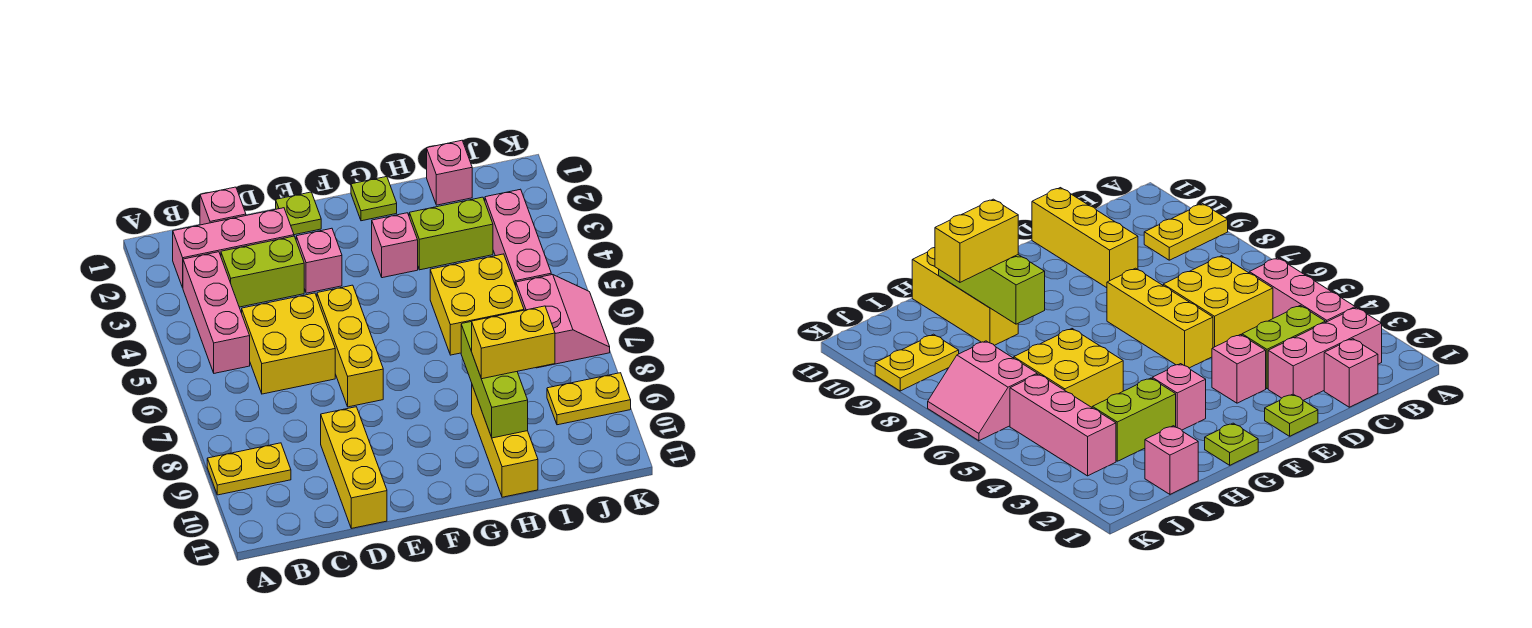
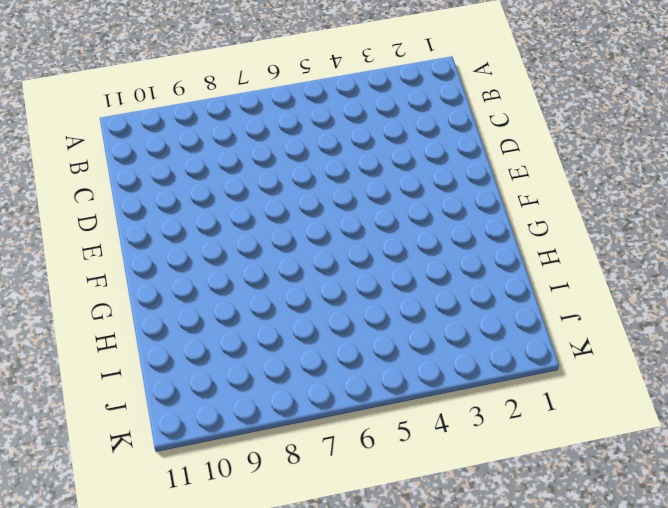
none -> yellow 1x2 plate [207,443,291,495]
none -> pink 1x3 brick [173,208,294,288]
none -> pink 1x3 brick [183,252,250,373]

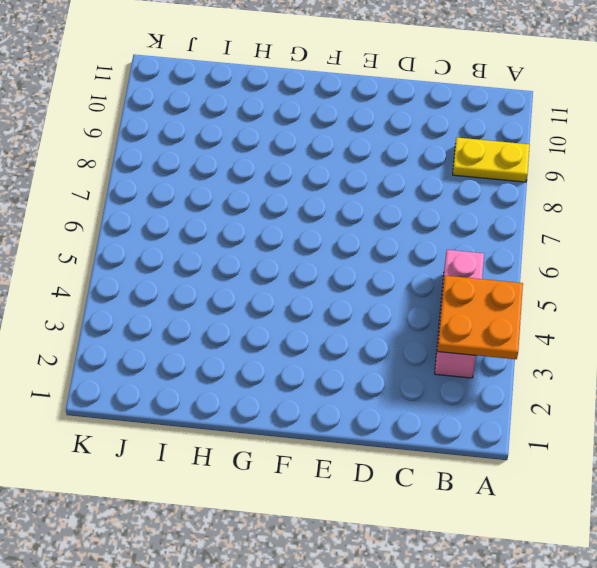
orange 2x2 plate [437,276,523,359] -> none
none -> pink 1x3 brick [173,208,294,288]
none -> pink 1x1 brick [200,187,246,225]
none -> lime 1x2 brick [221,236,304,307]

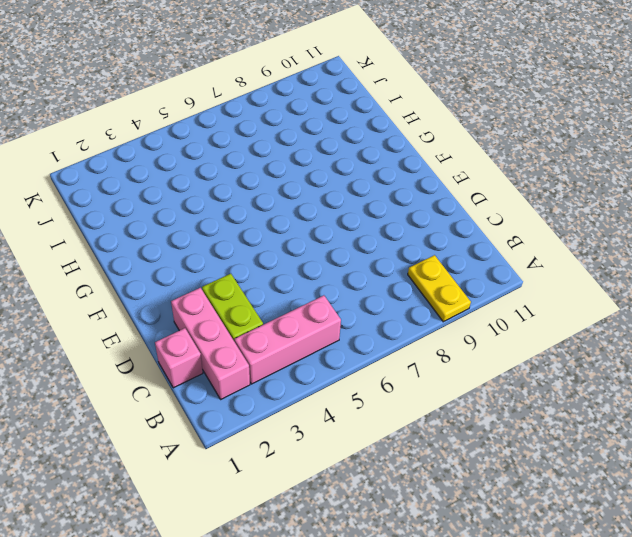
none -> yellow 2x2 brick [242,293,335,394]
none -> yellow 1x3 brick [321,407,387,528]
none -> lime 1x1 plate [276,192,321,235]

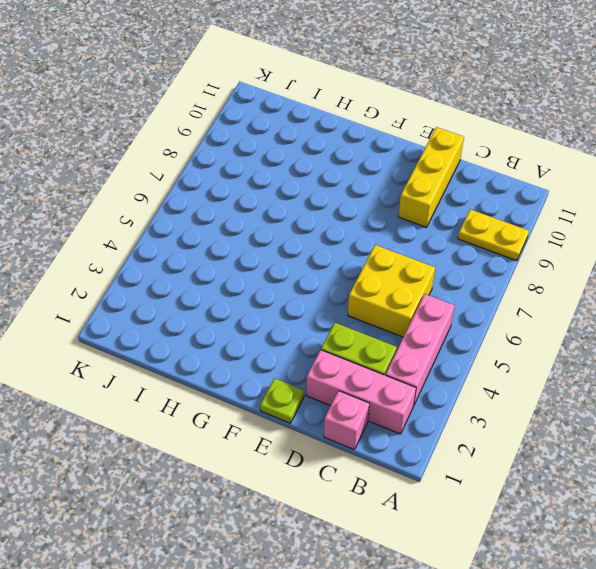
none -> pink 1x1 brick [296,228,342,293]
none -> yellow 1x3 brick [317,285,383,407]
none -> lime 1x1 plate [351,177,397,221]

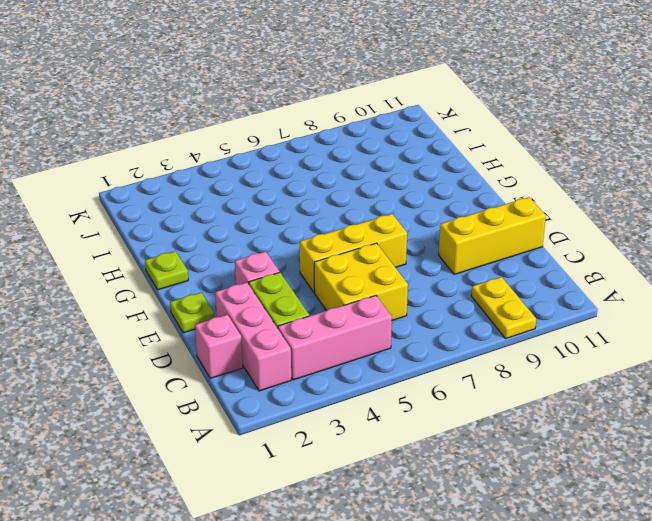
none -> pink 1x1 brick [372,213,418,278]
none -> lime 1x2 brick [409,197,493,270]
none -> yellow 2x2 brick [430,254,524,355]

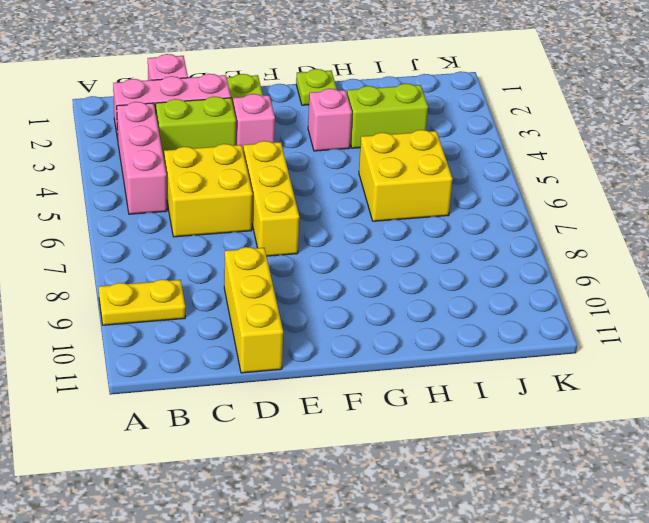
none -> yellow 1x3 brick [472,385,538,497]
none -> pink 1x1 brick [427,140,472,205]
none -> pink 1x3 brick [485,189,551,286]

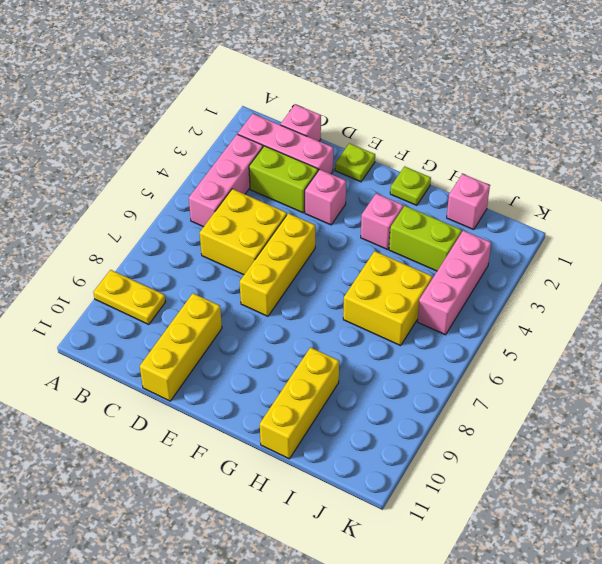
none -> pink 2x2 slope [516,275,610,368]
none -> yellow 1x2 plate [547,373,631,425]
none -> lime 1x3 brick [461,322,528,438]

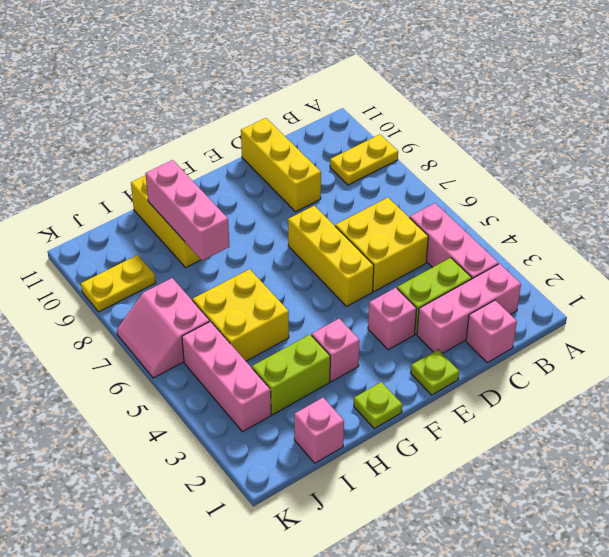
pink 1x3 brick [145,160,230,261] -> lime 1x3 brick [461,322,528,438]
none -> yellow 1x2 brick [472,306,555,379]

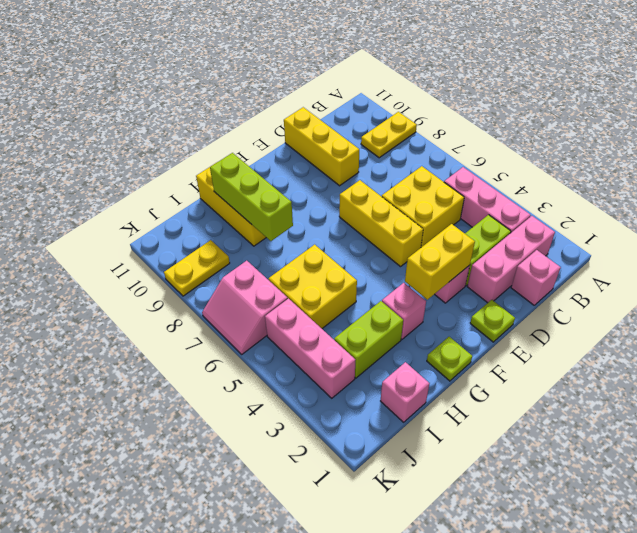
yellow 1x2 brick [405,224,475,300] -> yellow 1x2 brick moved to [472,306,555,379]

